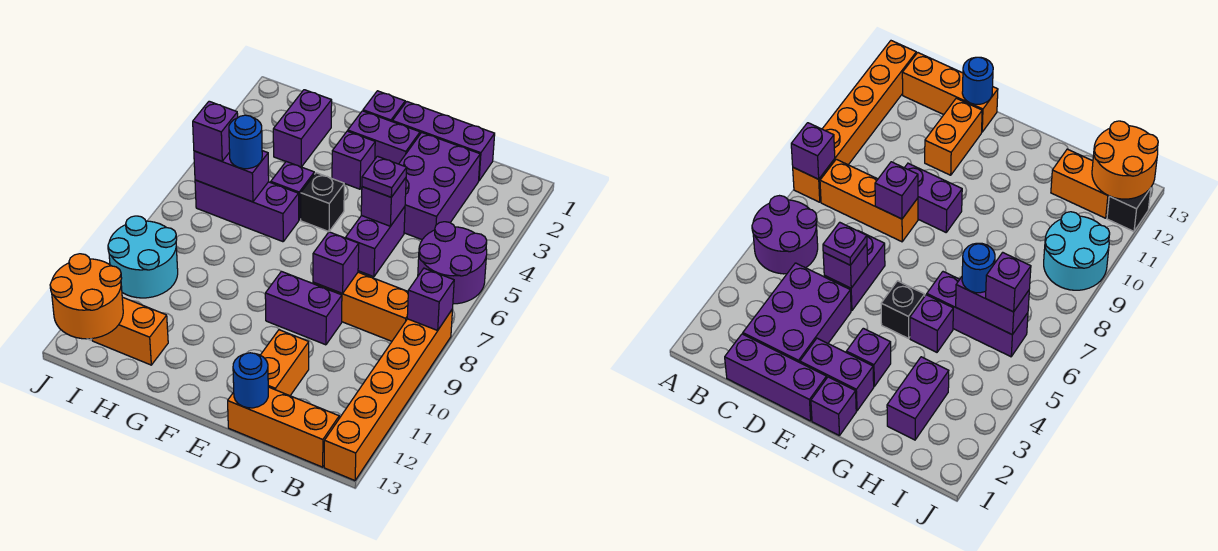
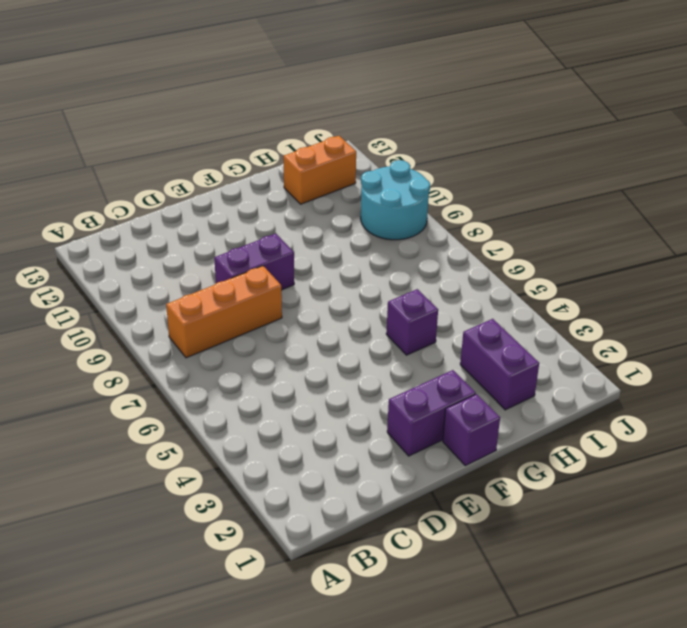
none -> purple 2x2 round brick [418,222,487,304]
none -> orange 1x6 brick [324,309,453,481]
none -> orange 1x3 brick [228,387,339,467]

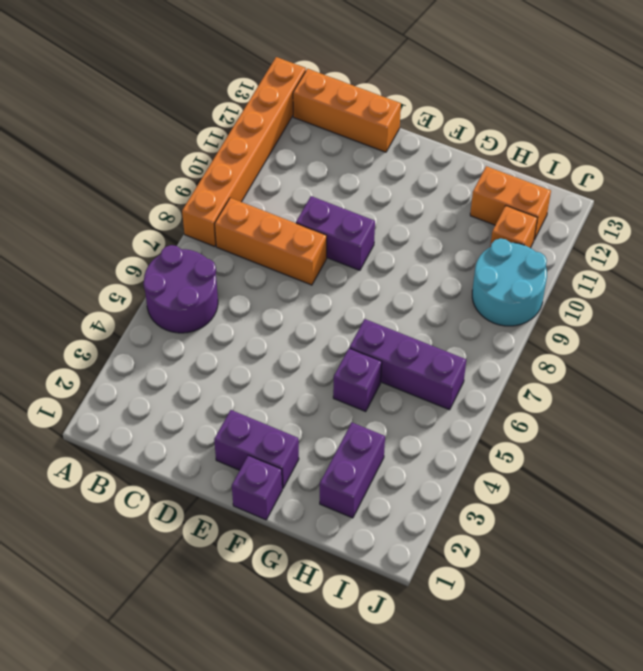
orange 1x1 brick [490,206,537,248] -> none
none -> purple 1x3 brick [392,102,495,180]
none -> purple 2x3 brick [399,133,480,240]
none -> purple 1x2 brick [346,207,405,277]

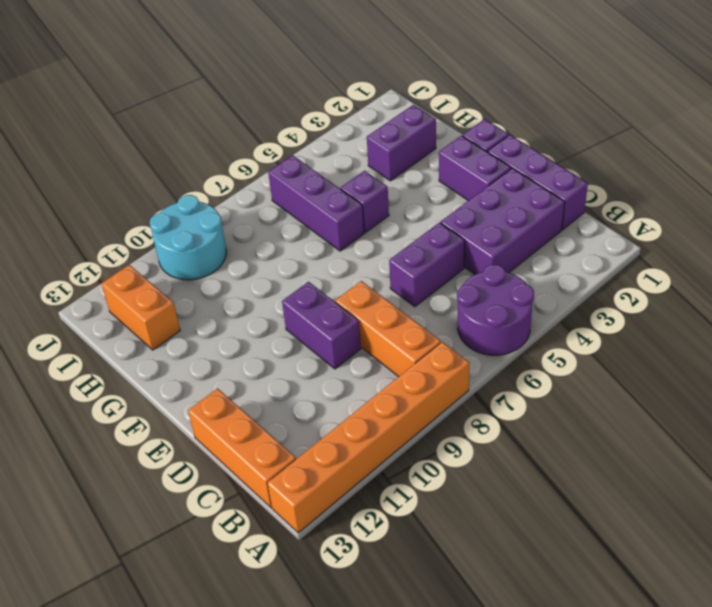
none -> orange 1x2 brick [261,330,309,396]
none -> purple 1x1 brick [332,131,375,189]
none -> black 1x1 brick [301,173,344,232]

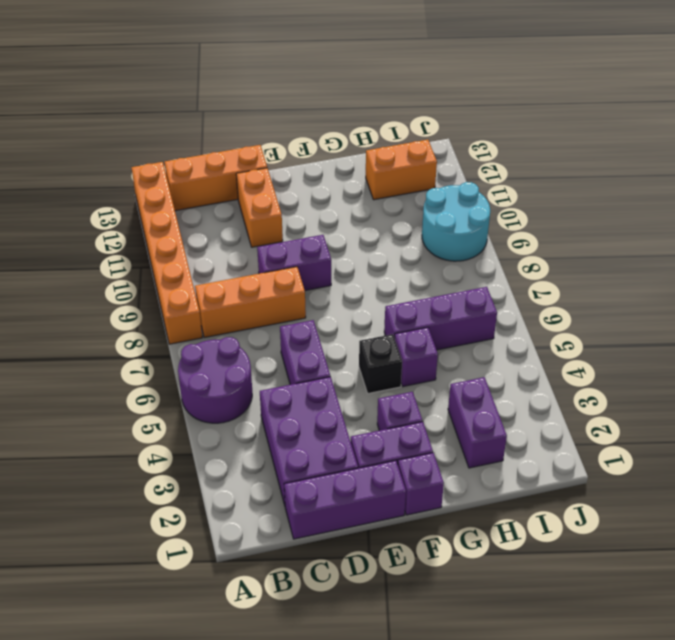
none -> black 1x1 brick [1107,188,1151,231]
none -> purple 1x1 brick [407,268,454,330]
none -> purple 1x1 brick [361,178,406,226]

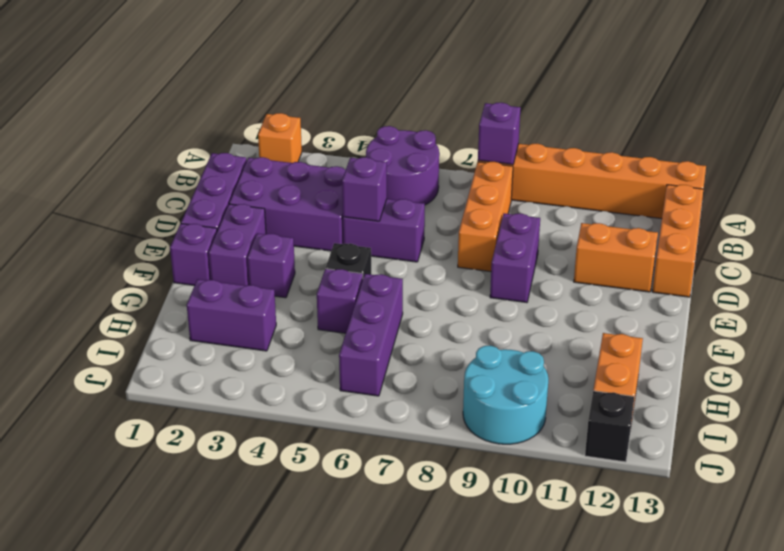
orange 1x1 brick [258,113,302,163] -> none
none -> purple 1x1 brick [313,232,359,294]
none -> blue 1x1 round brick [233,353,268,408]
none -> purple 1x2 brick [194,151,269,202]

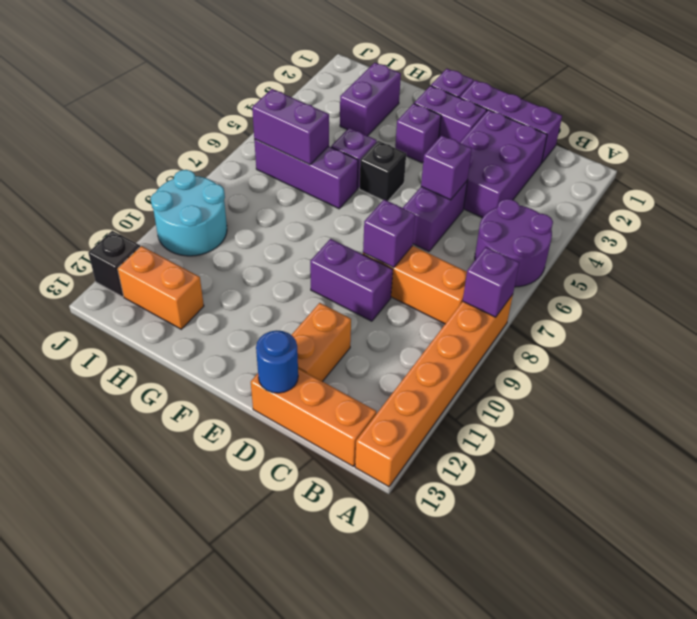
none -> orange 2x2 round brick [50,254,123,339]
none -> purple 1x1 plate [362,156,407,197]
none -> blue 1x1 round brick [229,115,262,169]

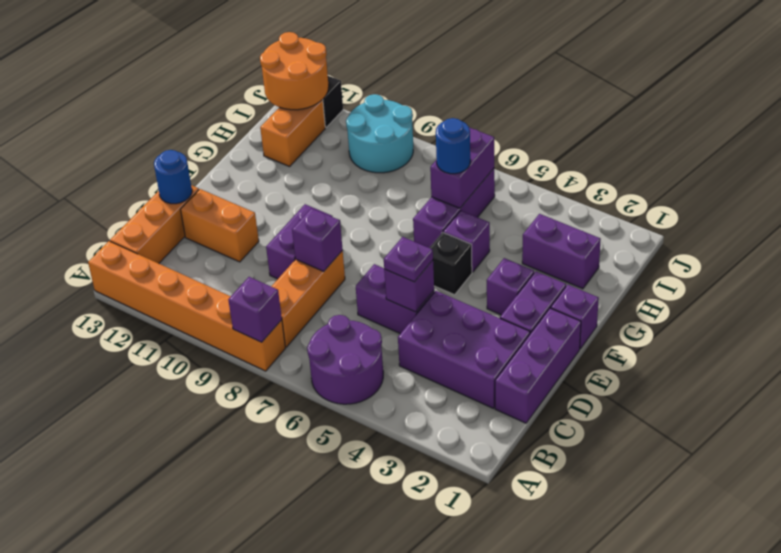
none -> purple 1x1 brick [193,101,238,161]

